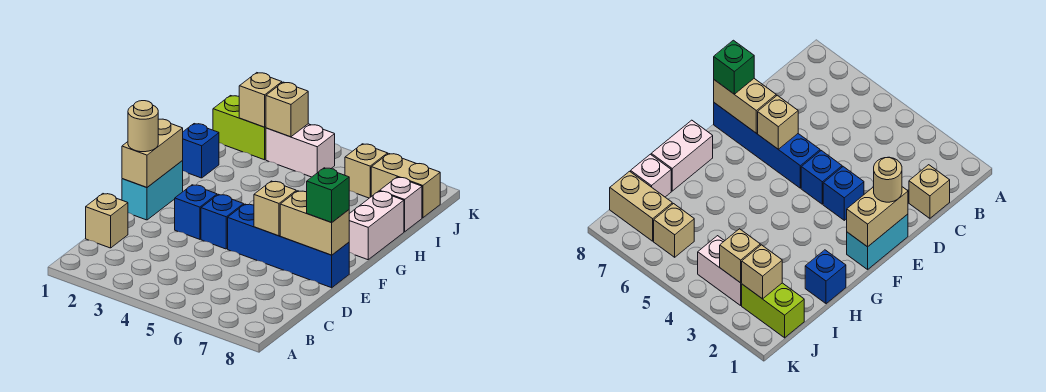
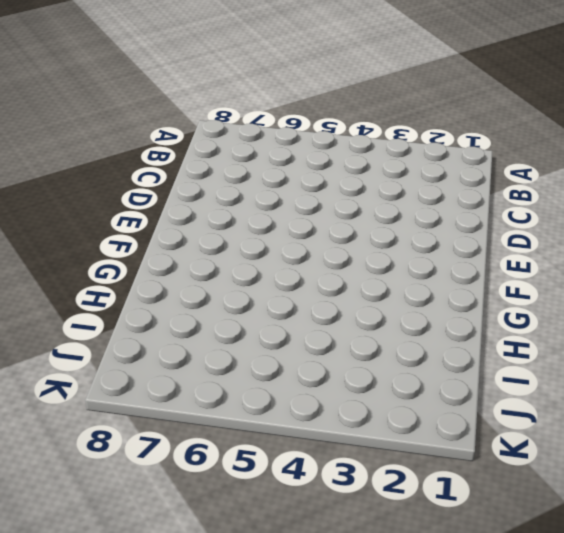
none -> tan 1x1 brick [86,194,128,248]
none -> cyan 1x2 brick [122,161,183,220]
none -> blue 1x1 brick [175,185,217,239]

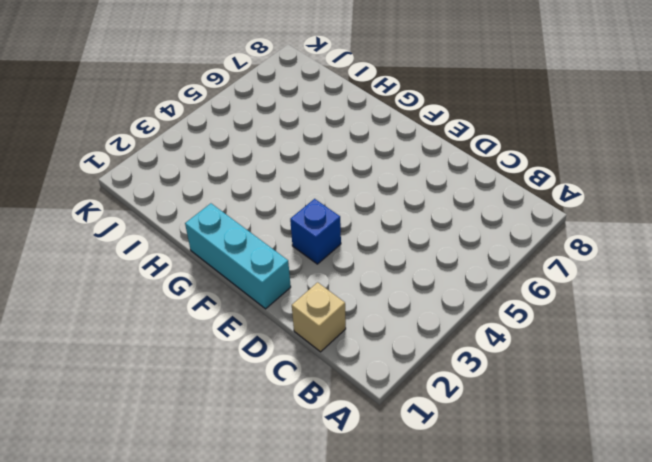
cyan 1x3 brick [185,203,291,309] -> cyan 1x2 brick [122,161,183,220]
none -> blue 1x1 brick [201,194,244,249]
none -> blue 1x4 brick [228,204,349,288]
none -> white 1x2 brick [349,191,404,260]

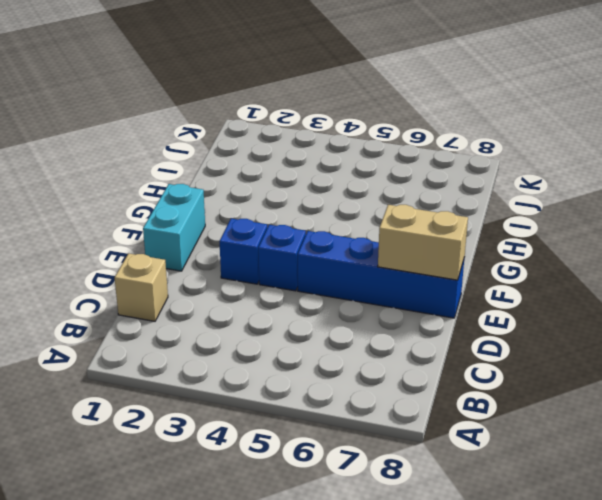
none -> white 1x2 brick [349,191,404,260]
none -> blue 1x1 brick [182,124,219,178]
none -> white 1x1 brick [380,177,422,232]

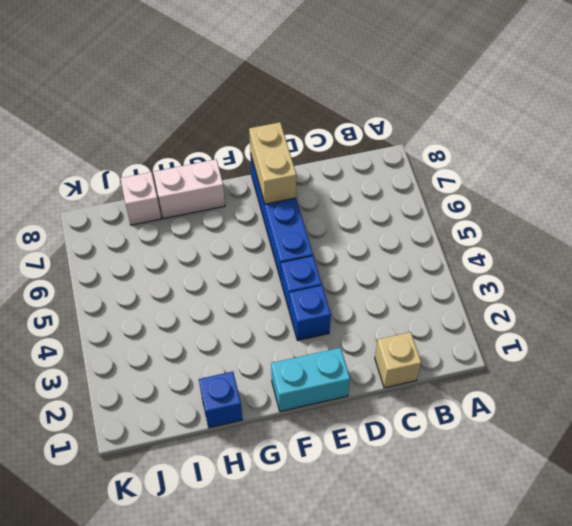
none -> lime 1x2 brick [213,96,266,160]
none -> white 1x2 brick [266,124,335,177]
none -> tan 1x1 brick [345,144,388,198]

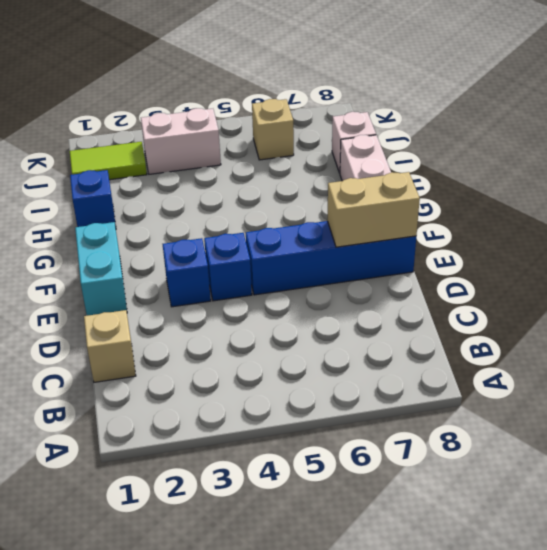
lime 1x2 tile [70,142,147,180] -> lime 1x2 brick [213,96,266,160]
none -> tan 1x2 brick [371,154,440,218]
none -> tan 1x2 brick [122,119,183,187]
none -> tan 1x1 brick [254,181,296,236]

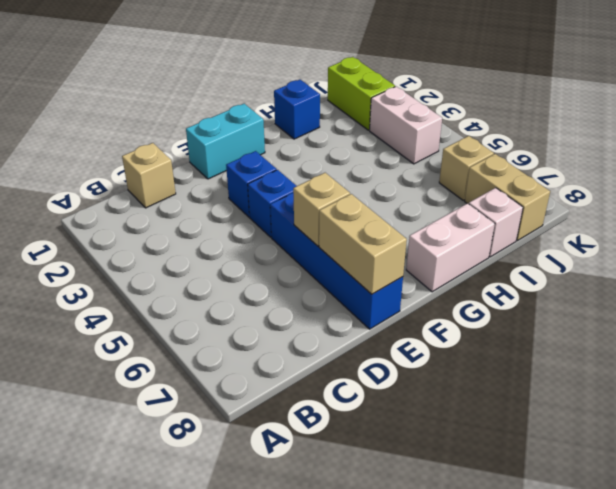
none -> tan 1x2 brick [122,119,183,187]
none -> tan 1x1 brick [239,73,282,127]
none -> tan 1x1 brick [266,82,308,137]

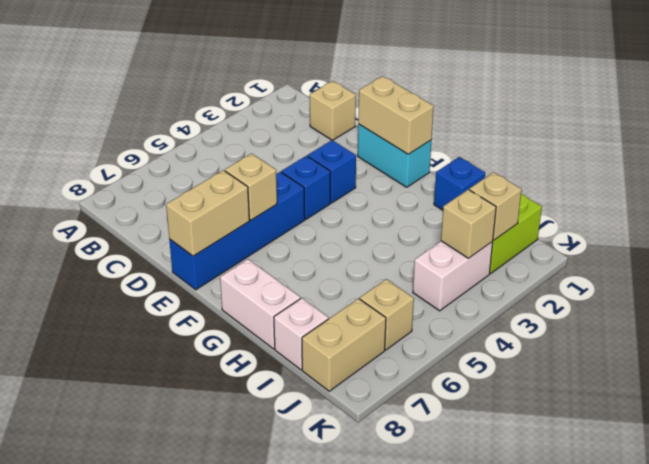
none -> tan 1x1 round brick [128,101,158,152]
none -> green 1x1 brick [307,168,349,222]

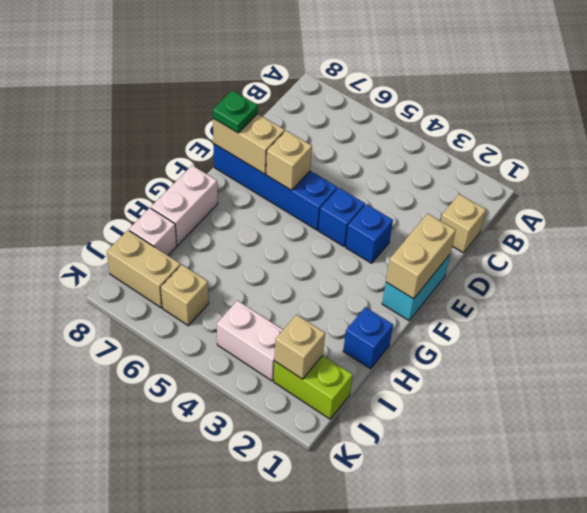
green 1x1 plate [213,90,258,133] -> green 1x1 brick [307,168,349,222]
none -> tan 1x1 brick [266,82,308,137]
none -> tan 1x1 round brick [128,101,158,152]

